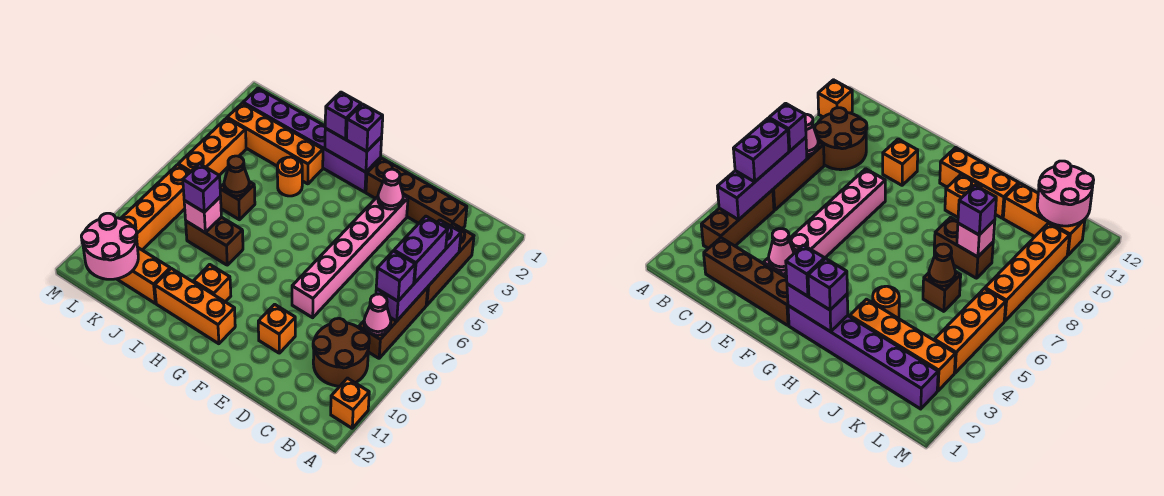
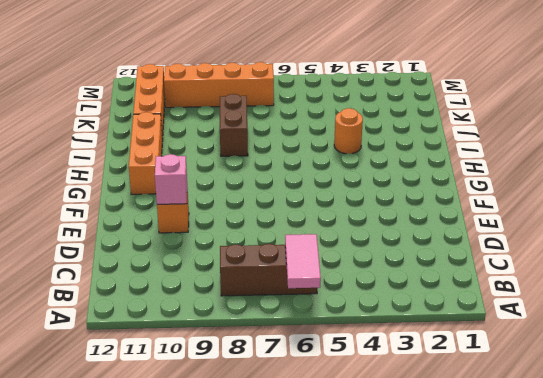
pink 1x2 tile [285,234,321,288] -> purple 1x4 brick [376,220,461,321]
pink 1x1 brick [155,154,187,204] -> pink 1x1 brick moved to [184,197,221,233]
none -> orange 1x1 brick [331,378,369,428]
none -> brown 1x3 brick [426,224,474,305]
none -> brown 2x2 round brick [313,318,369,386]

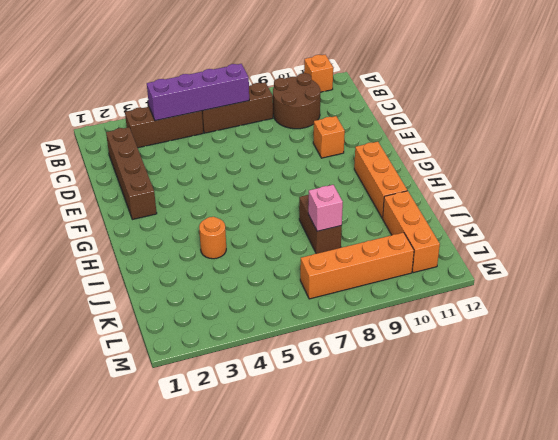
none -> pink 1x6 brick [292,195,408,318]
none -> purple 1x6 brick [243,88,381,192]
none -> orange 1x1 brick [193,264,231,302]

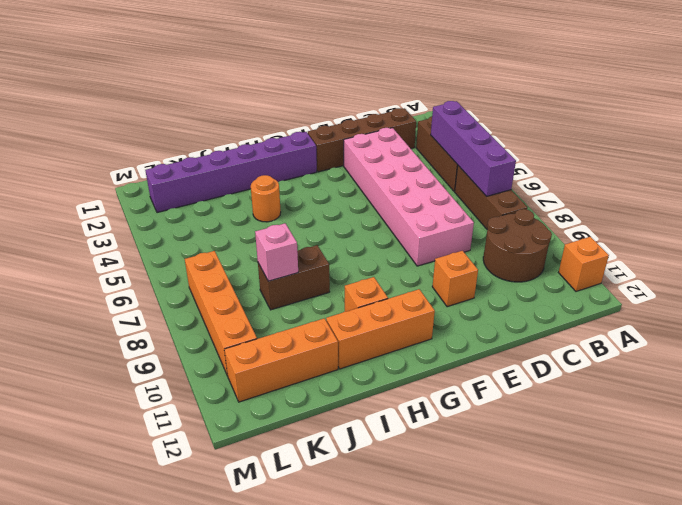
pink 2x6 brick [344,128,474,266] -> pink 1x6 brick [292,195,408,318]
none -> orange 1x4 brick [227,103,323,184]
none -> brown 1x1 brick [220,182,255,220]
none -> orange 1x3 brick [178,118,246,175]

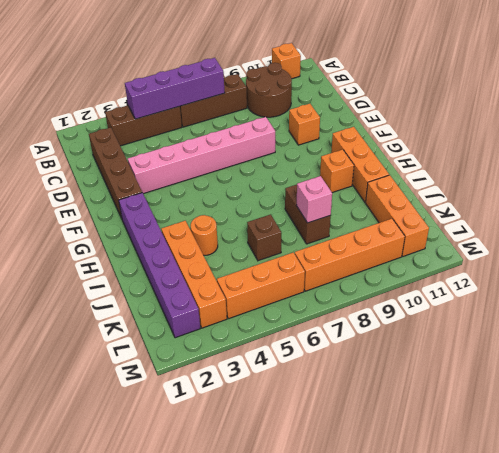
none -> pink 1x1 cone [364,294,391,335]
none -> pink 1x1 cone [378,169,403,209]
none -> purple 1x2 brick [325,128,382,172]

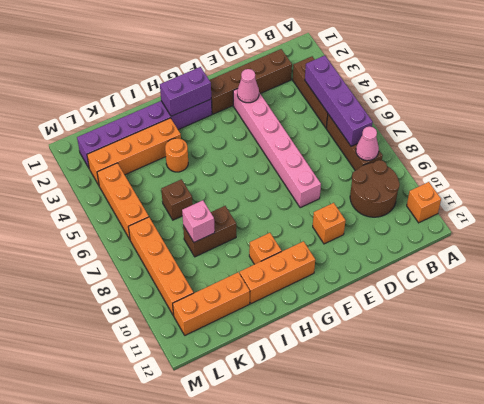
none -> brown 1x1 cone [224,156,249,196]
none -> pink 2x2 round brick [81,213,138,279]
none -> purple 1x2 brick [394,216,448,283]

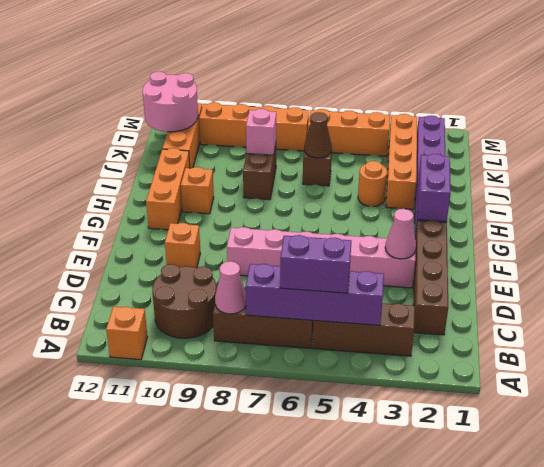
none -> purple 1x1 brick [376,251,415,301]
none -> purple 1x1 brick [346,104,383,151]
none -> purple 1x1 brick [325,92,361,139]

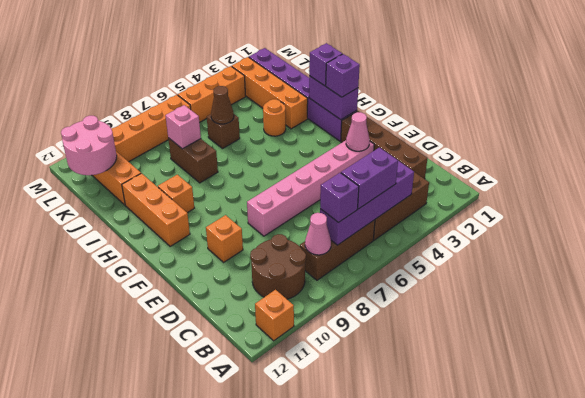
none -> purple 1x1 brick [183,164,221,212]

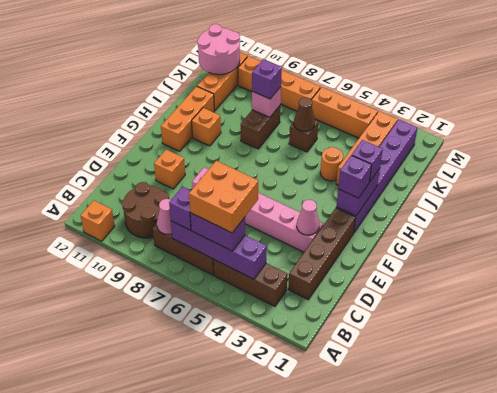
orange 2x2 brick [189,161,258,233] -> none

